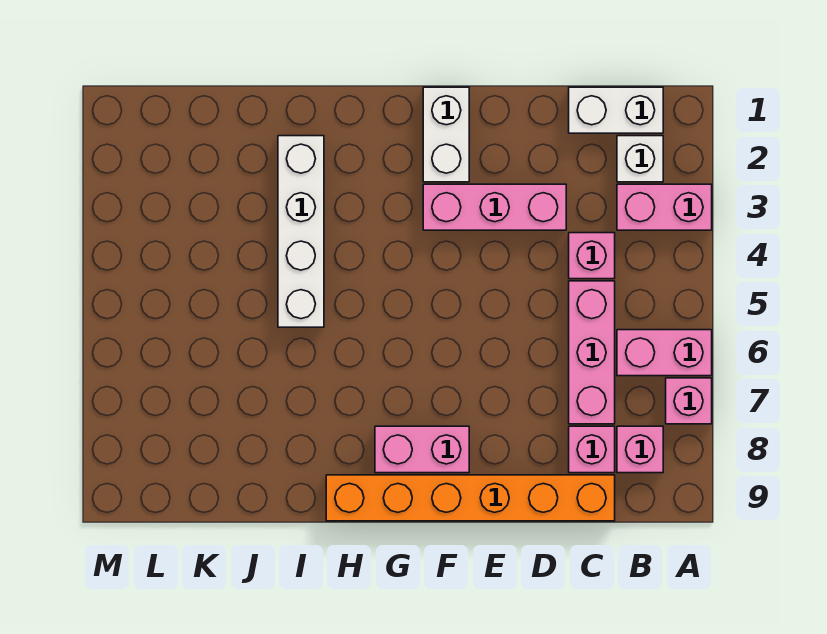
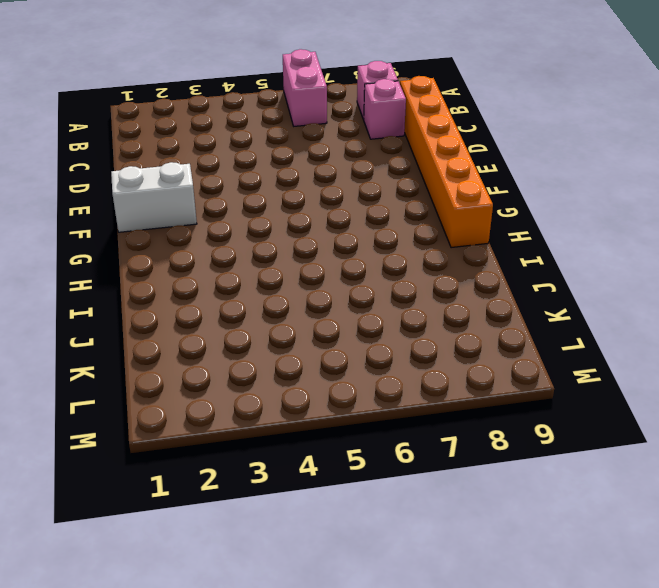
none -> pink 1x2 brick [617,184,712,230]
none -> pink 1x1 brick [666,378,712,424]
none -> white 1x2 brick [569,87,663,133]

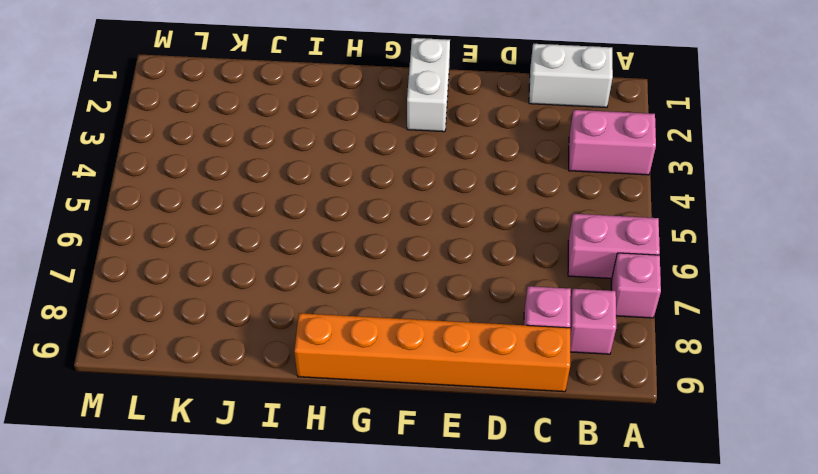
none -> white 1x1 brick [617,136,663,182]
none -> pink 1x1 brick [569,233,615,279]
none -> pink 1x3 brick [569,281,615,424]

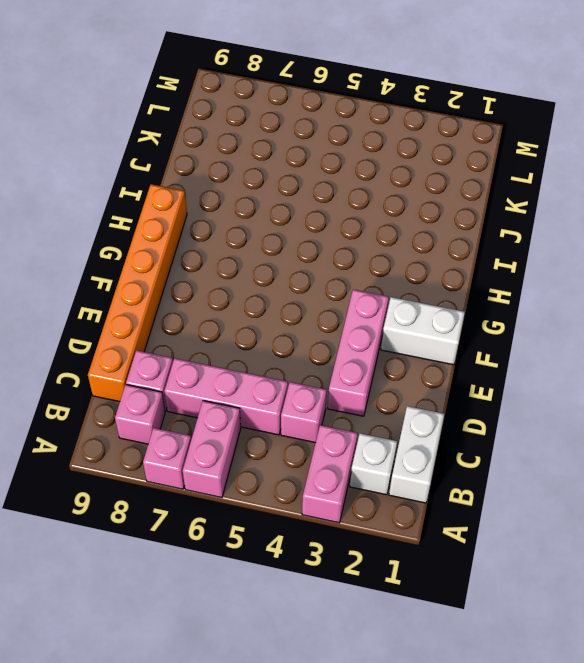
none -> pink 1x2 brick [375,426,469,473]
none -> white 1x4 brick [278,136,324,327]

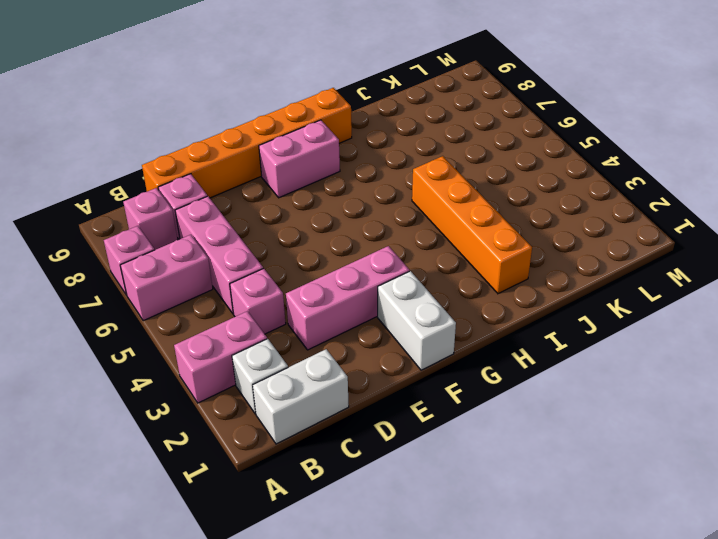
orange 1x4 brick [412,156,532,294] -> white 1x4 brick [278,136,324,327]

